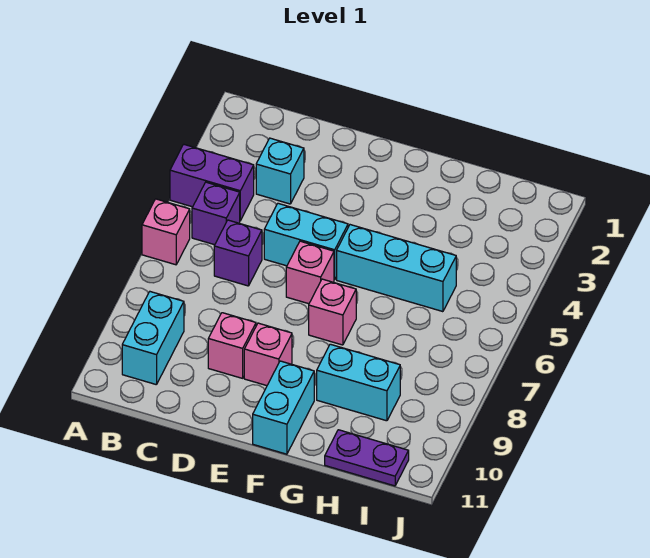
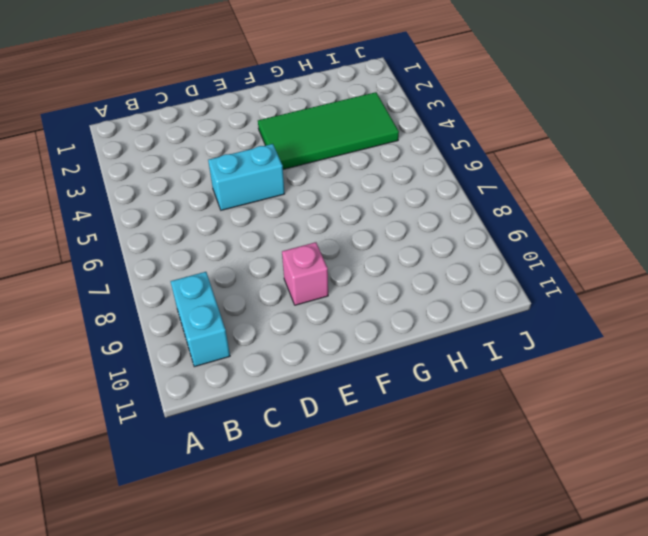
green 2x4 tile [258,92,399,169] -> none
none -> purple 1x2 brick [170,144,254,221]
none -> pink 1x1 brick [142,199,190,265]
none -> purple 1x1 brick [192,182,240,245]

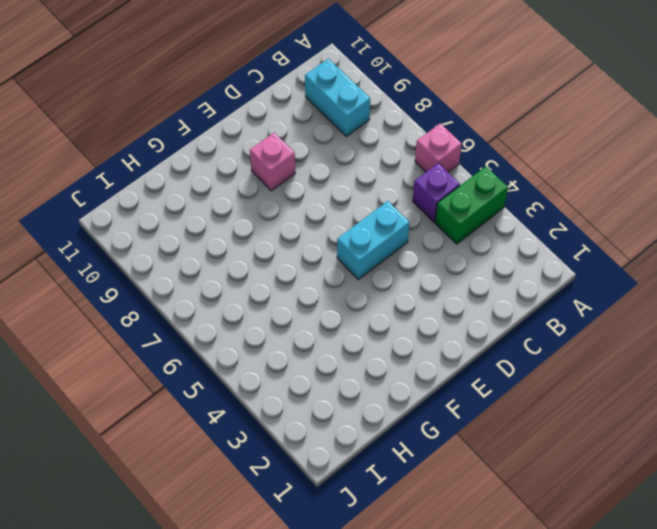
green 1x2 brick [435,166,508,244] -> purple 1x2 brick [170,144,254,221]
none -> cyan 1x1 brick [256,138,304,204]
none -> purple 1x1 brick [214,220,262,286]
none -> pink 1x1 brick [208,313,256,378]

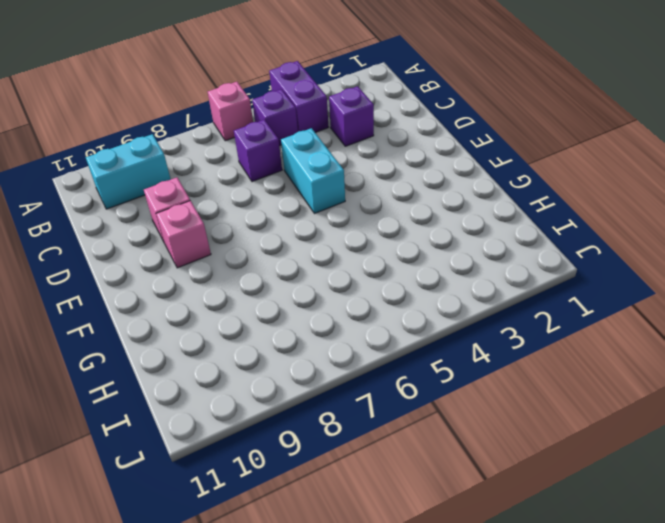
purple 1x1 brick [329,86,374,146] -> cyan 1x1 brick [256,138,304,204]
none -> pink 1x1 brick [286,241,334,304]
none -> cyan 1x3 brick [337,225,456,312]
none -> pink 1x1 brick [309,279,356,345]

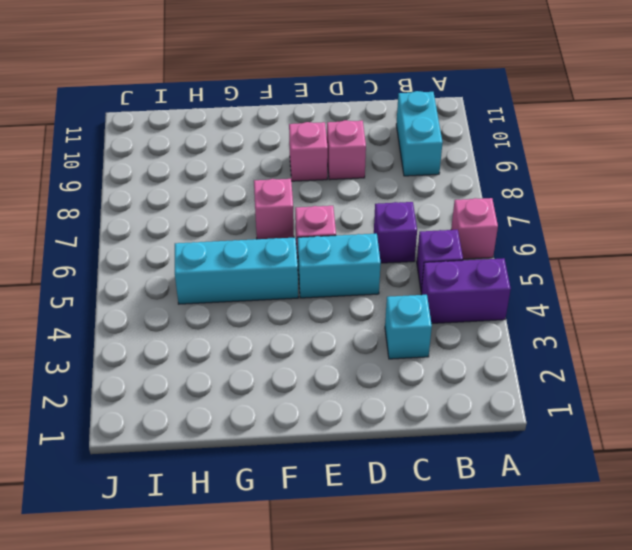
none -> cyan 1x2 brick [253,361,314,454]
none -> cyan 1x2 brick [317,344,400,421]
none -> purple 1x2 plate [325,430,409,486]

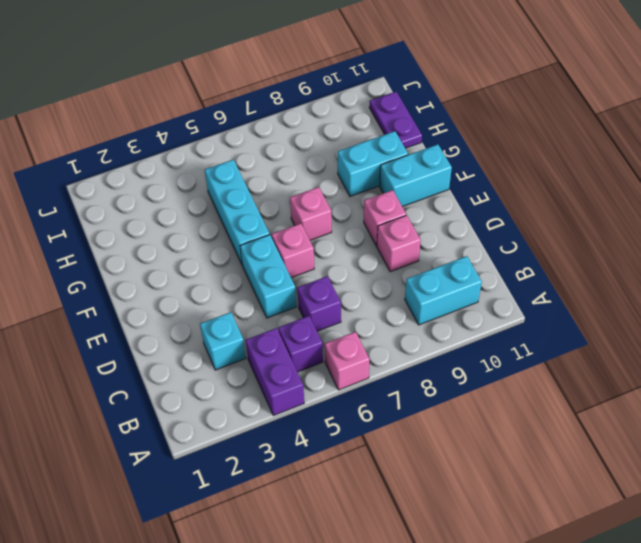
cyan 1x2 brick [338,131,408,196] -> cyan 1x2 brick turned to [317,344,400,421]

